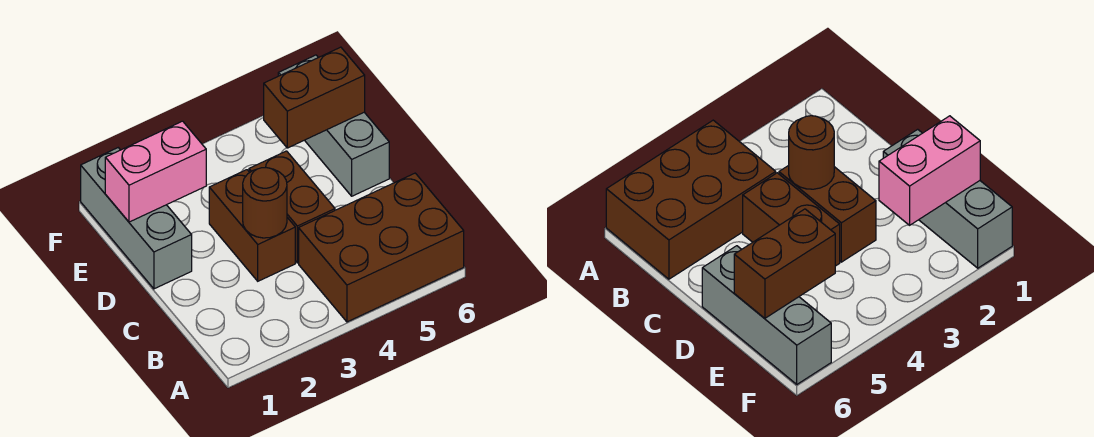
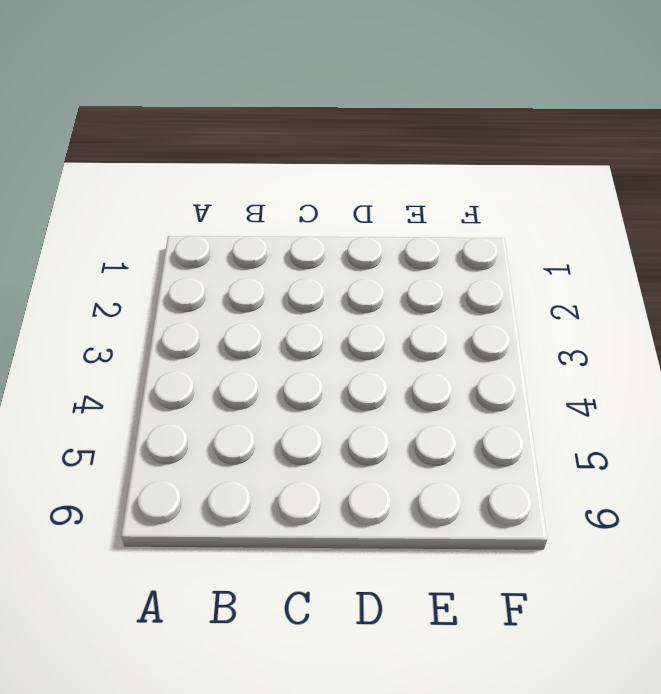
none -> brown 2x3 brick [299,173,464,322]
none -> brown 1x2 brick [209,170,295,281]

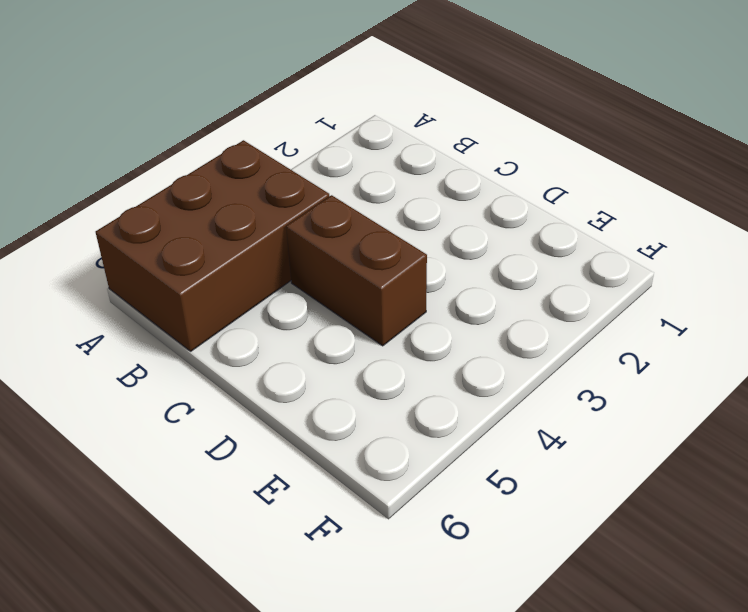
none -> brown 1x2 brick [209,170,295,281]
none -> grey 1x3 brick [81,148,192,289]

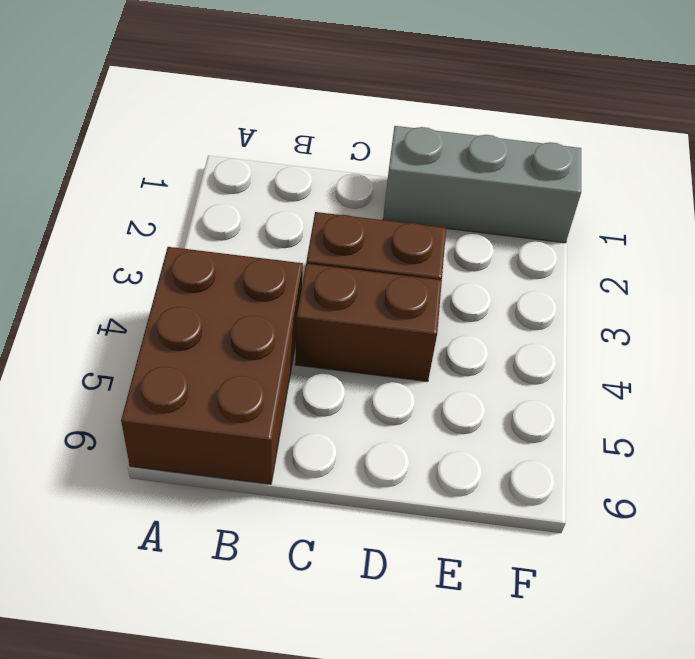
none -> grey 1x3 brick [278,55,389,196]
none -> brown 1x1 round brick [243,168,287,238]

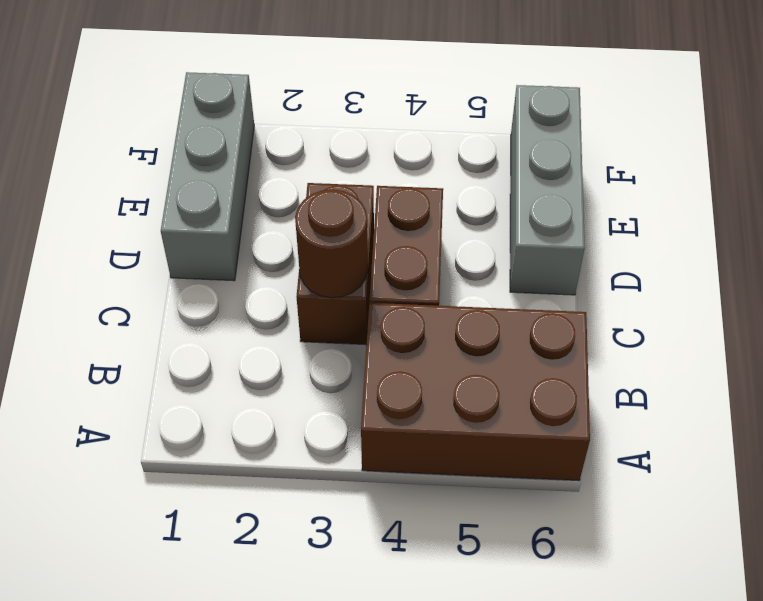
none -> pink 1x2 brick [105,121,206,222]
none -> brown 1x2 brick [264,47,365,148]

